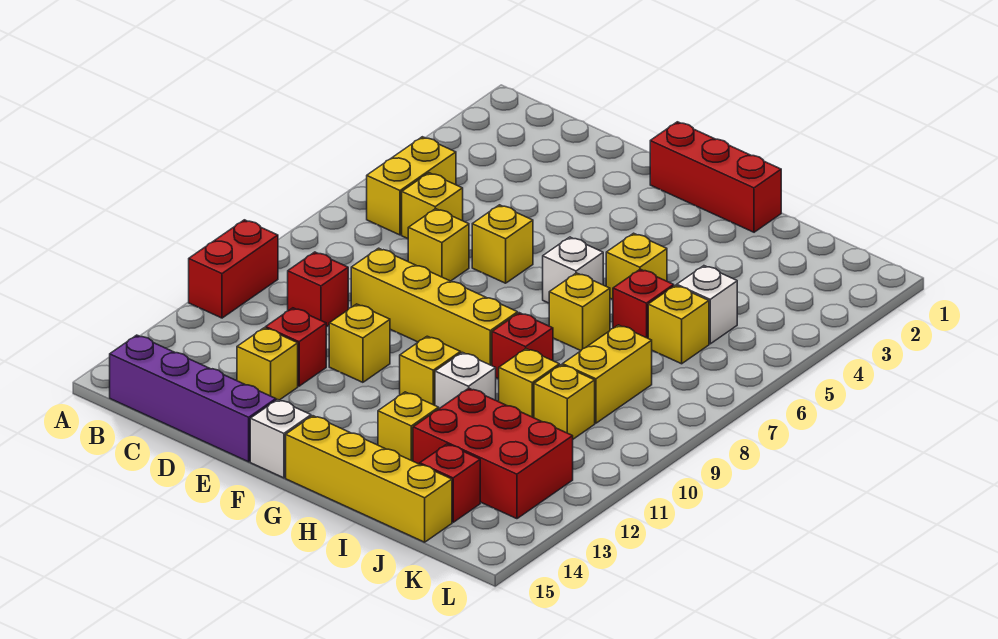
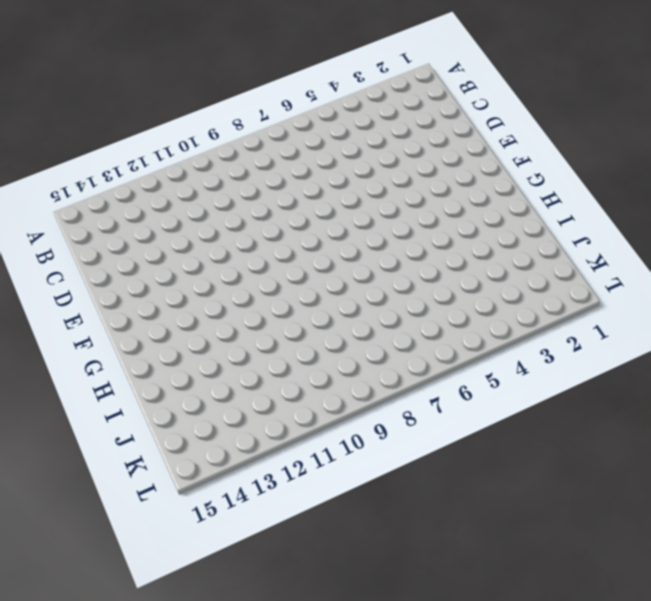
none -> red 1x2 brick [189,220,278,318]
none -> yellow 1x2 brick [367,137,456,235]
none -> purple 1x4 brick [110,335,276,462]

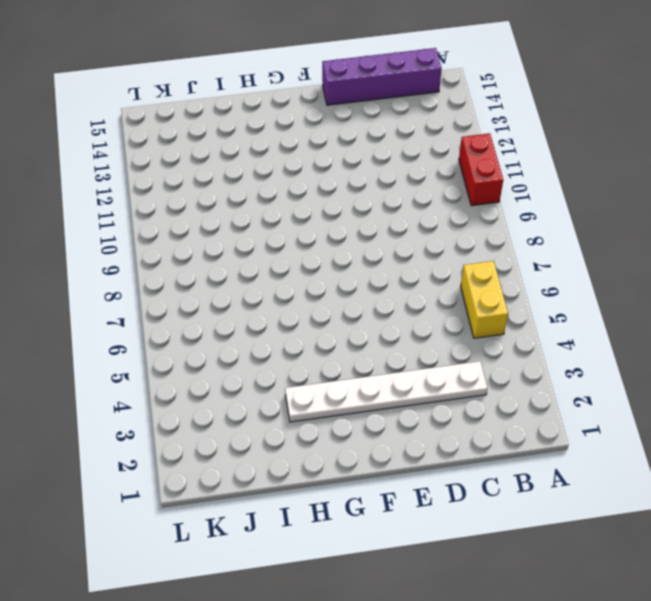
white 1x6 plate [285,361,488,422] -> none
none -> yellow 1x1 brick [402,173,463,239]
none -> red 1x1 brick [288,252,348,327]
none -> yellow 1x1 brick [408,209,469,281]

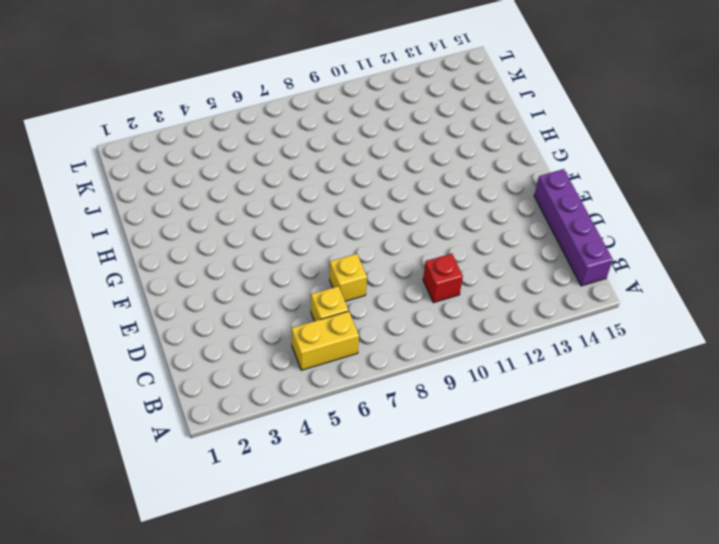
none -> red 1x2 brick [189,220,278,318]
none -> yellow 1x4 brick [351,248,518,366]
none -> red 1x1 brick [266,308,326,386]

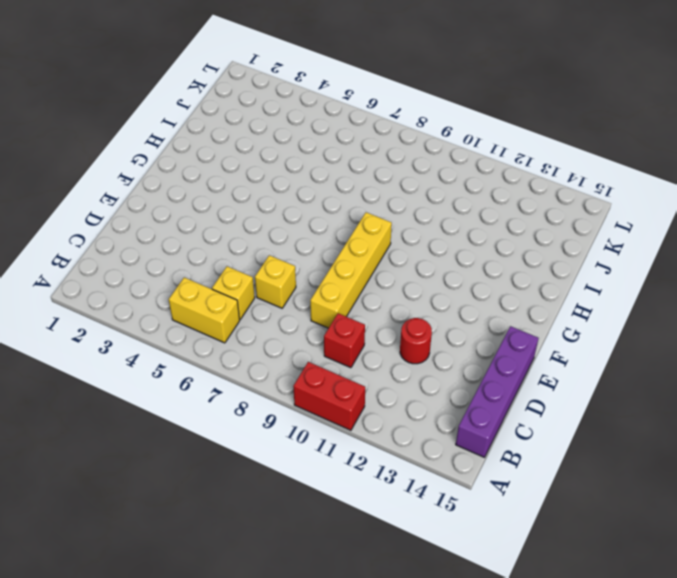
red 1x1 round brick [400,318,432,364] -> red 1x1 brick [266,308,326,386]
none -> yellow 1x1 brick [237,328,298,400]
none -> yellow 1x1 brick [472,205,533,283]
none -> yellow 1x1 brick [329,304,390,382]

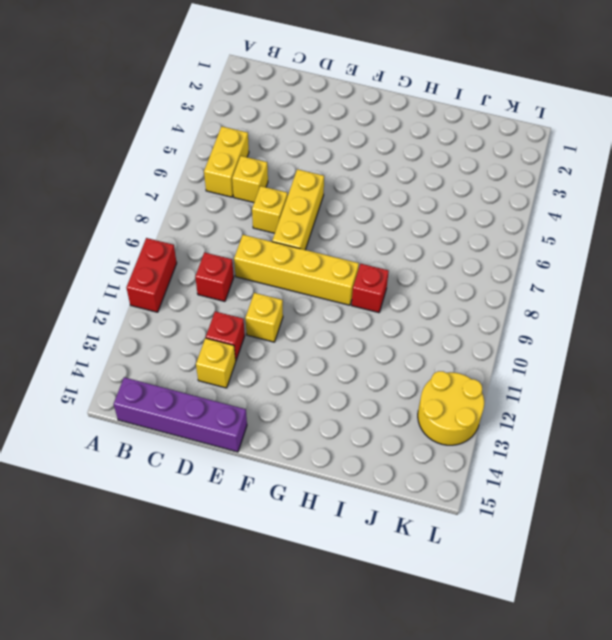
yellow 1x3 brick [272,169,324,250] -> yellow 1x1 brick [472,205,533,283]
yellow 2x2 round brick [418,371,484,445] -> red 2x3 brick [413,388,573,519]
none -> red 1x3 brick [650,122,781,232]
none -> white 1x1 brick [250,400,311,478]
none -> white 1x1 brick [543,237,603,303]

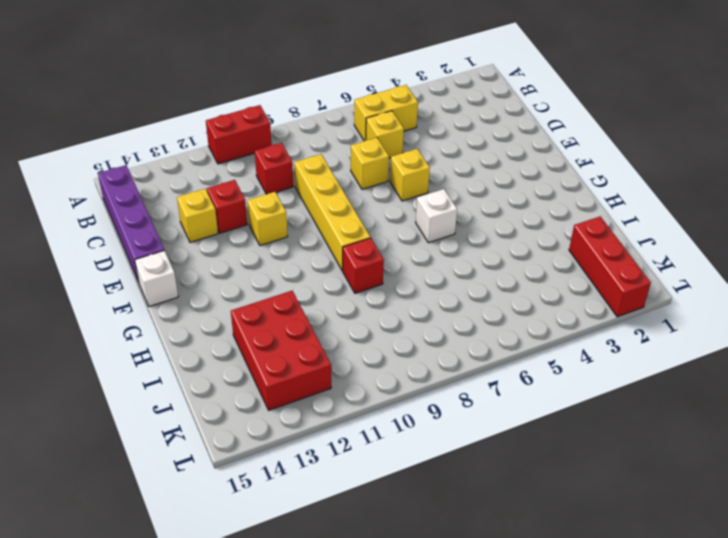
red 1x3 brick [569,216,651,317] -> red 1x3 brick moved to [650,122,781,232]
none -> yellow 1x1 brick [400,336,461,405]
none -> yellow 1x4 brick [286,416,452,542]
none -> yellow 1x1 brick [606,233,667,299]

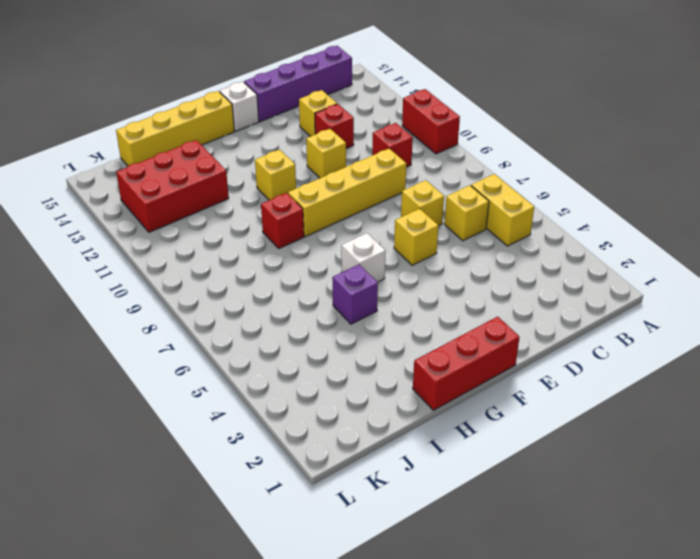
purple 1x1 brick [332,265,378,324] -> yellow 1x1 brick [606,233,667,299]
none -> yellow 1x1 brick [549,273,610,351]
none -> white 1x1 brick [435,352,496,409]
none -> yellow 1x1 brick [378,392,439,461]

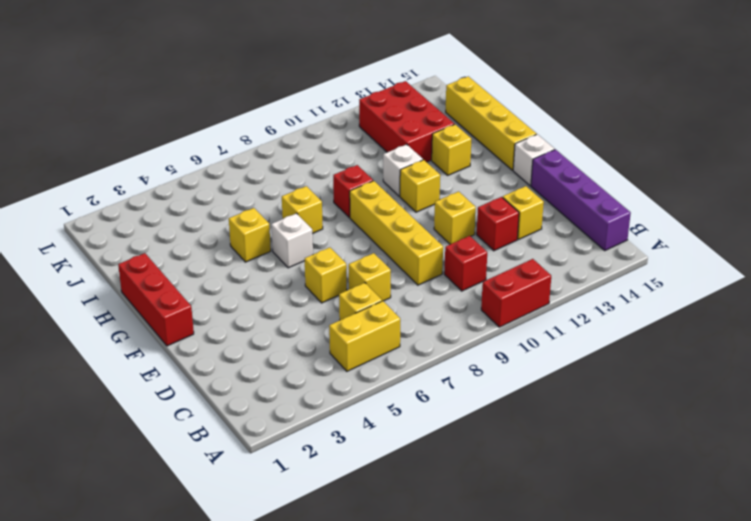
none -> red 1x1 brick [613,269,674,338]
none -> yellow 1x1 brick [499,349,559,418]
none -> white 1x1 brick [677,266,737,344]

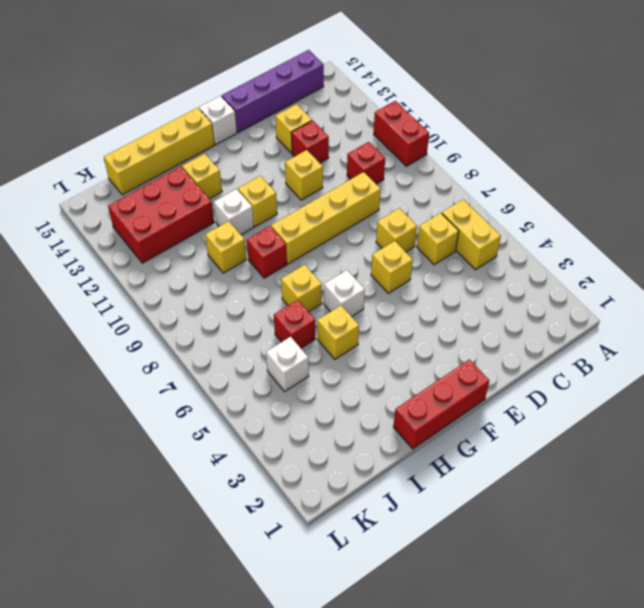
none -> yellow 1x1 brick [648,285,709,364]
none -> yellow 1x2 brick [563,325,652,423]
none -> yellow 1x1 brick [534,365,595,439]

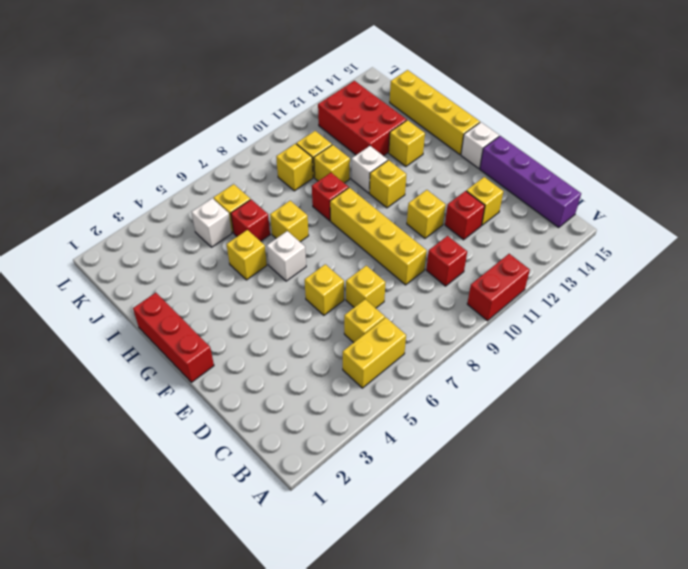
yellow 1x1 brick [276,144,313,191] -> yellow 1x2 brick [563,325,652,423]
none -> red 1x1 brick [420,444,480,522]

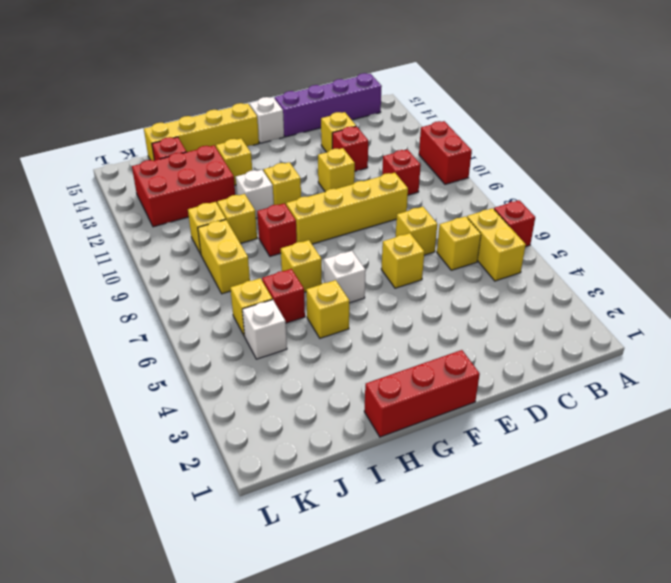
red 1x1 brick [494,200,535,247] -> none

